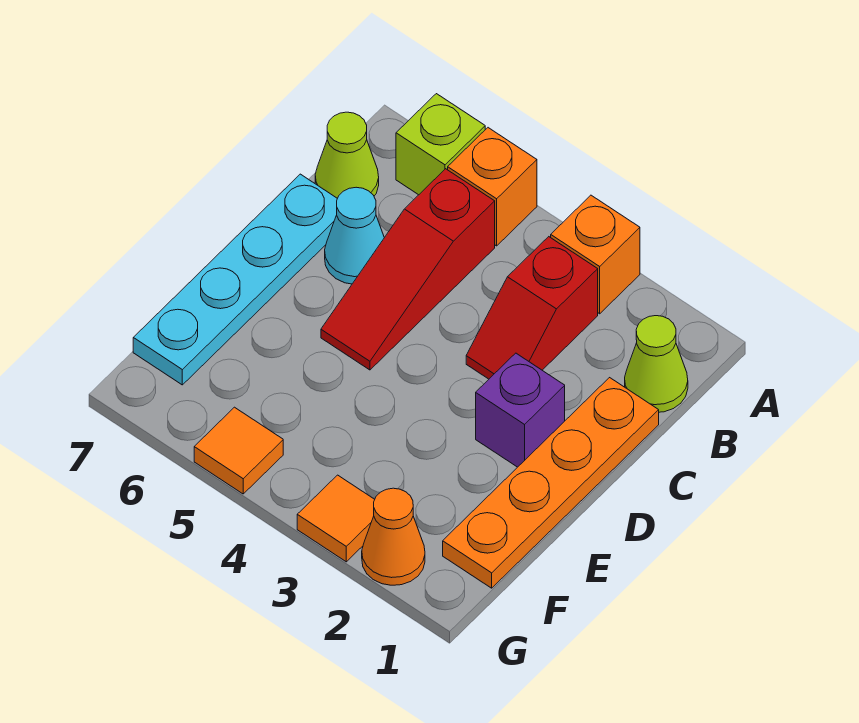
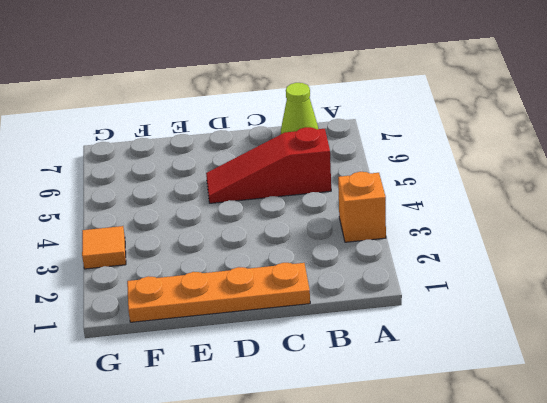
none -> orange 1x1 brick [448,128,537,246]
none -> lime 1x1 brick [396,94,485,195]
none -> lime 1x1 cone [625,316,688,412]

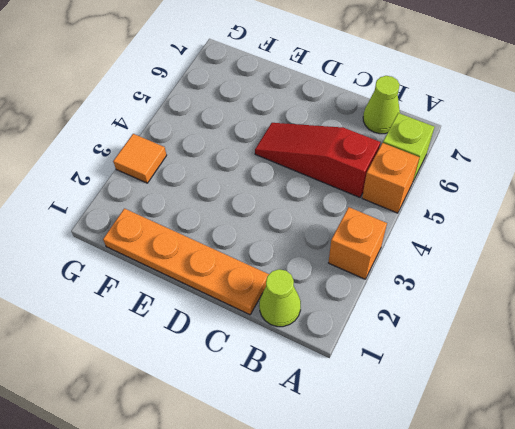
none -> red 1x2 slope [466,237,598,379]
none -> cyan 1x1 cone [325,187,384,284]
none -> cyan 1x4 plate [133,174,337,385]

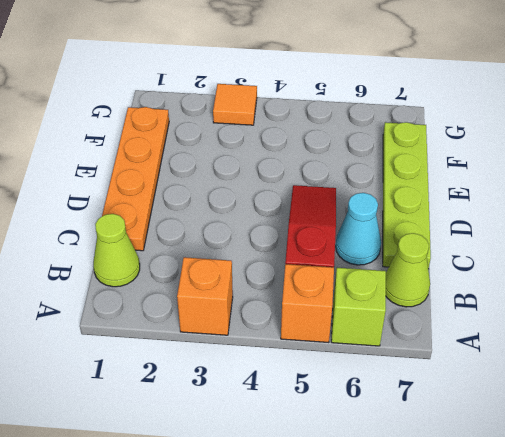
lime 1x4 plate [383,122,431,269] -> cyan 1x4 plate [133,174,337,385]
none -> red 1x2 slope [466,237,598,379]
none -> purple 1x1 brick [476,353,565,467]
none -> orange 1x1 cone [362,488,425,585]

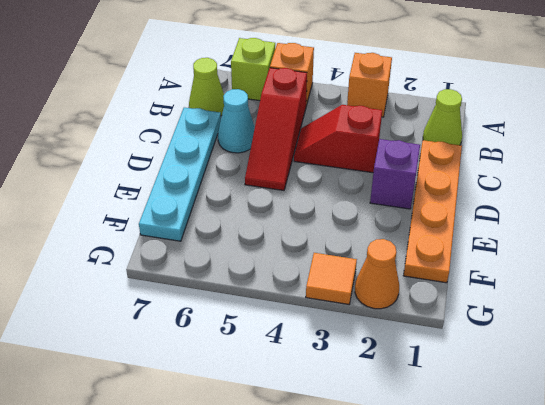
red 1x2 slope [294,105,382,173] -> red 1x2 slope turned to [466,237,598,379]
none -> orange 1x1 tile [194,407,283,494]

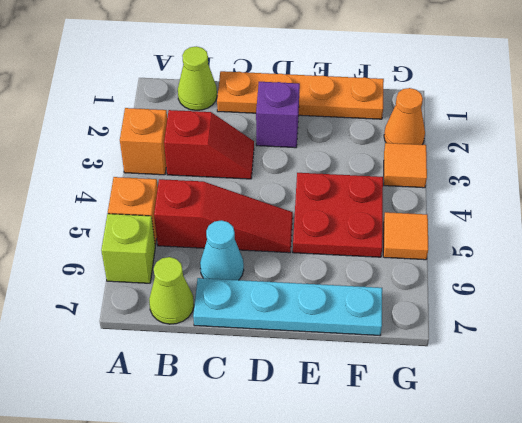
red 2x2 plate [293,173,383,257] -> none

